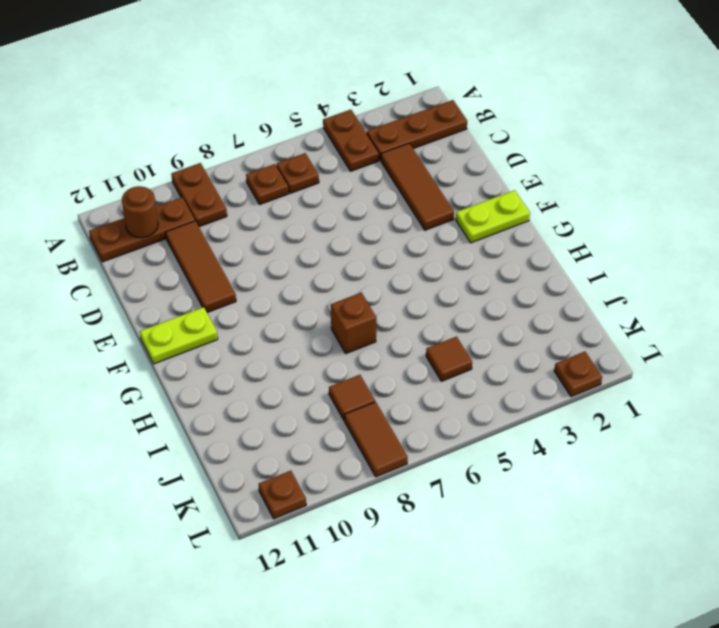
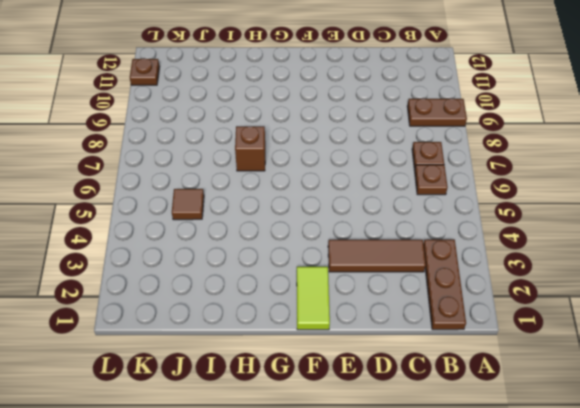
lime 1x2 tile [297,267,330,330] -> lime 1x2 plate [456,190,530,243]
none -> brown 1x2 plate [323,110,379,171]
none -> brown 1x3 plate [89,197,195,262]
none -> brown 1x3 tile [166,221,236,313]

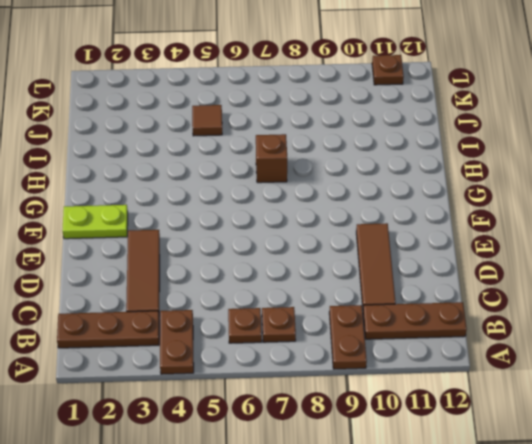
none -> lime 1x2 plate [140,307,218,364]
none -> brown 1x1 tile [329,375,375,420]
none -> brown 1x2 tile [344,402,408,477]

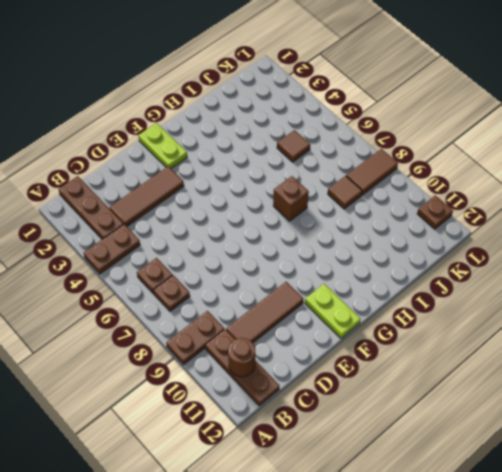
none -> brown 1x1 plate [554,352,602,397]

